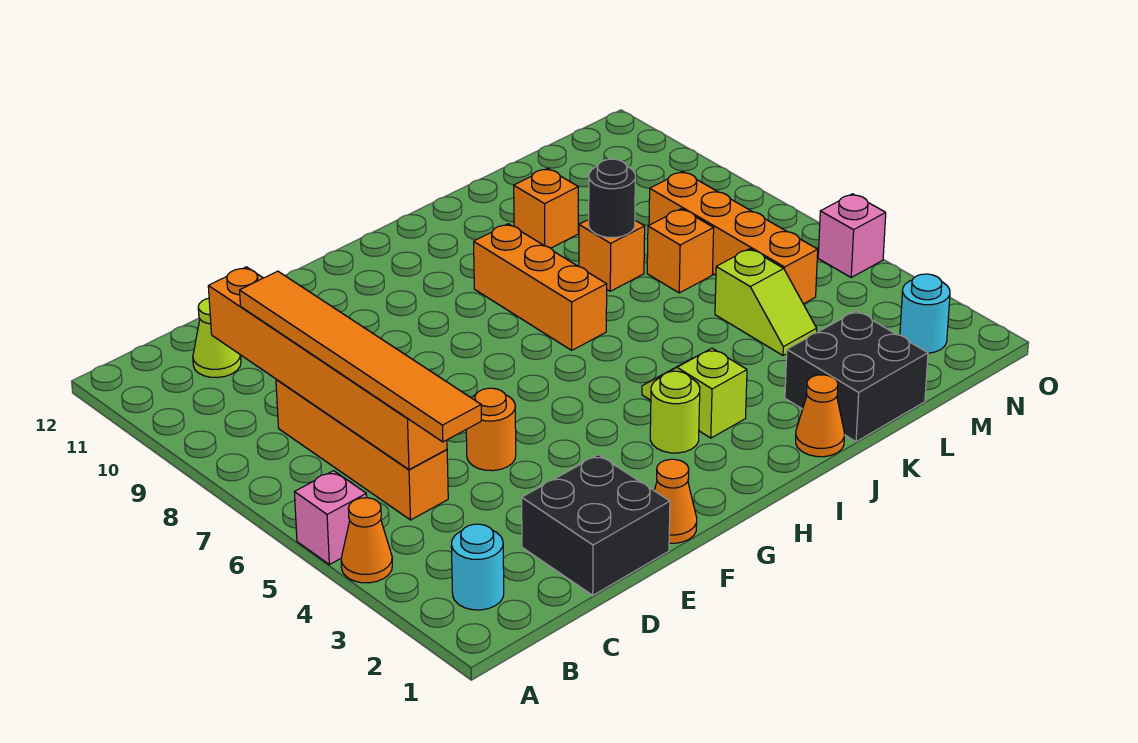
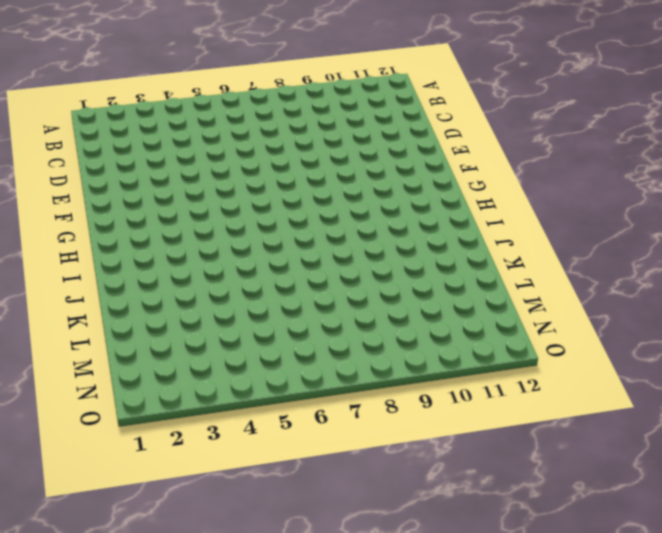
none -> orange 1x1 cone [341,498,392,583]
none -> pink 1x1 brick [294,471,367,565]
none -> cyan 1x1 round brick [451,524,504,610]

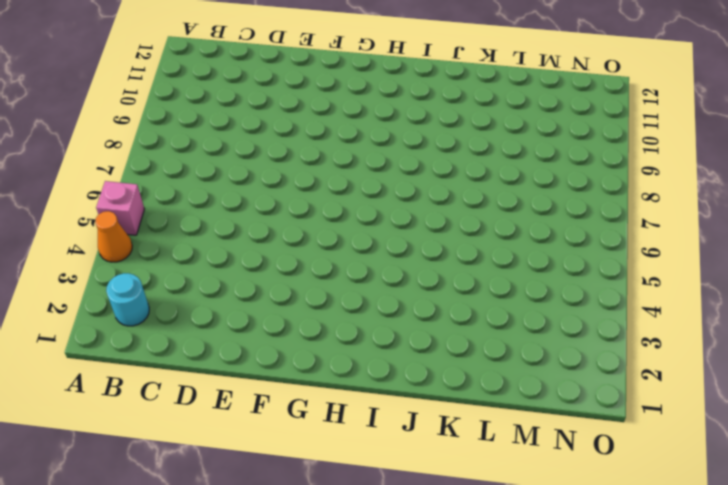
none -> orange 1x4 brick [276,379,448,520]
none -> lime 1x1 cone [193,298,241,378]
none -> black 2x2 brick [522,455,670,595]

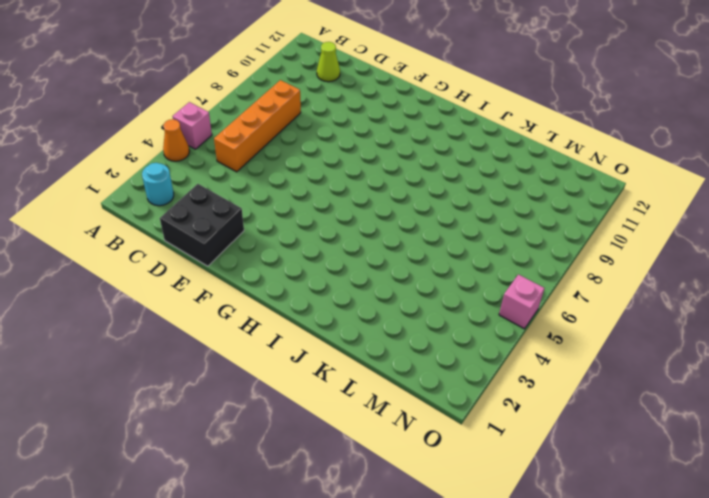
none -> orange 1x1 round brick [466,388,516,471]
none -> orange 1x1 cone [654,459,697,543]
none -> lime 1x1 round brick [650,371,700,453]

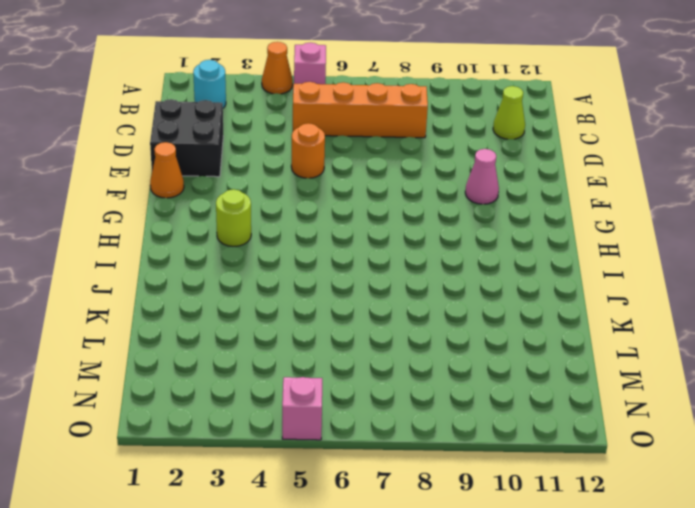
pink 1x1 cone [465,149,499,204] -> none
none -> lime 1x2 slope [642,348,747,438]
none -> orange 1x3 brick [474,224,607,350]
none -> orange 1x1 cone [796,375,844,457]

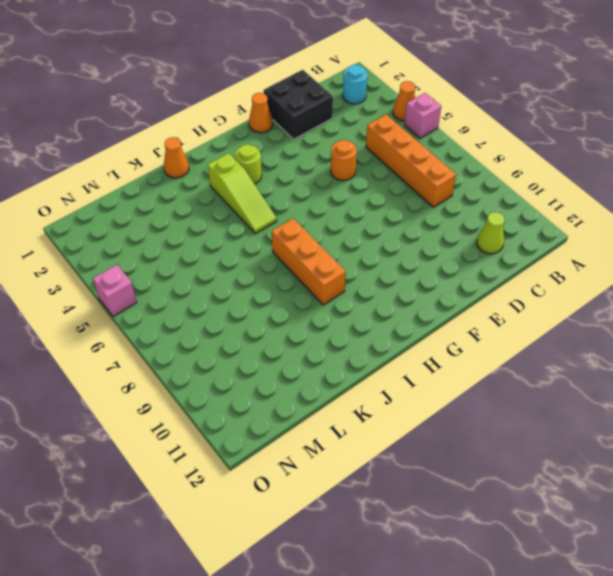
lime 1x3 slope [208,153,277,234] -> lime 1x2 slope [642,348,747,438]
none -> black 2x2 brick [785,311,928,442]
none -> orange 1x1 brick [579,220,645,291]
none -> orange 1x1 brick [514,169,578,248]

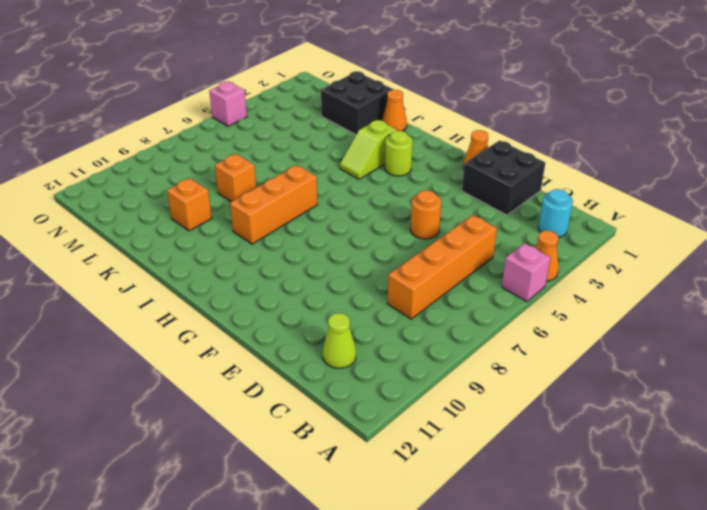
none -> lime 1x2 slope [715,249,817,355]
none -> orange 1x1 brick [647,209,714,293]
none -> orange 1x4 brick [649,172,818,304]

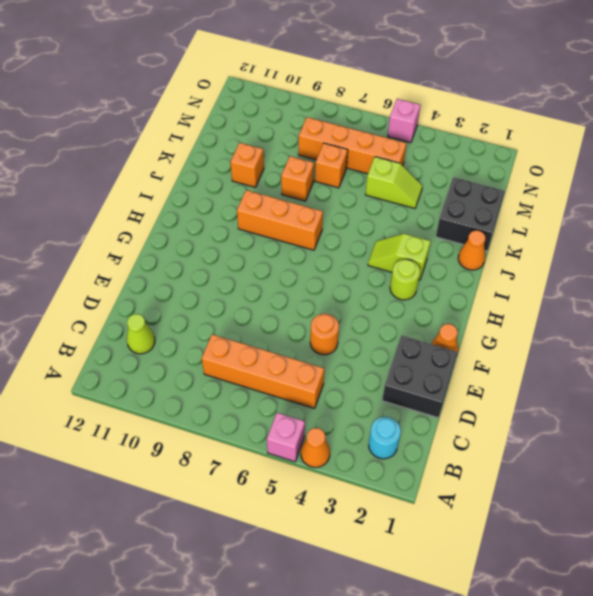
none -> cyan 1x1 round brick [900,274,950,353]
none -> orange 1x6 brick [208,267,447,470]
none -> black 1x1 round brick [589,159,635,238]

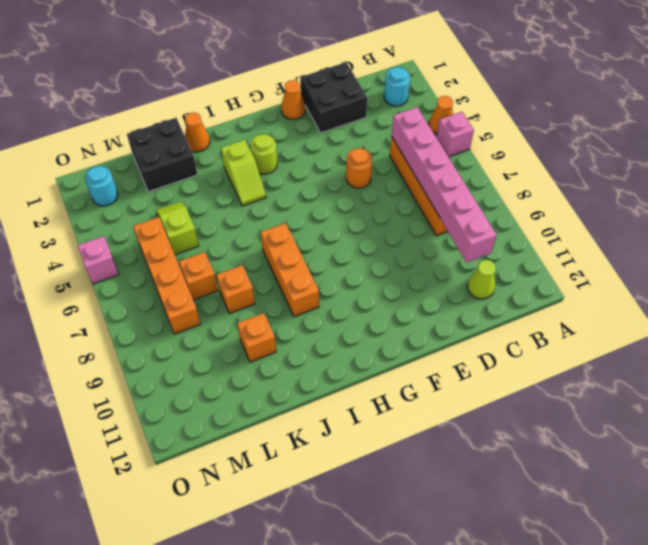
pink 1x6 brick [392,107,497,262] -> orange 1x6 brick [208,267,447,470]
none -> black 1x1 round brick [589,159,635,238]
none -> orange 1x6 tile [240,271,481,442]

